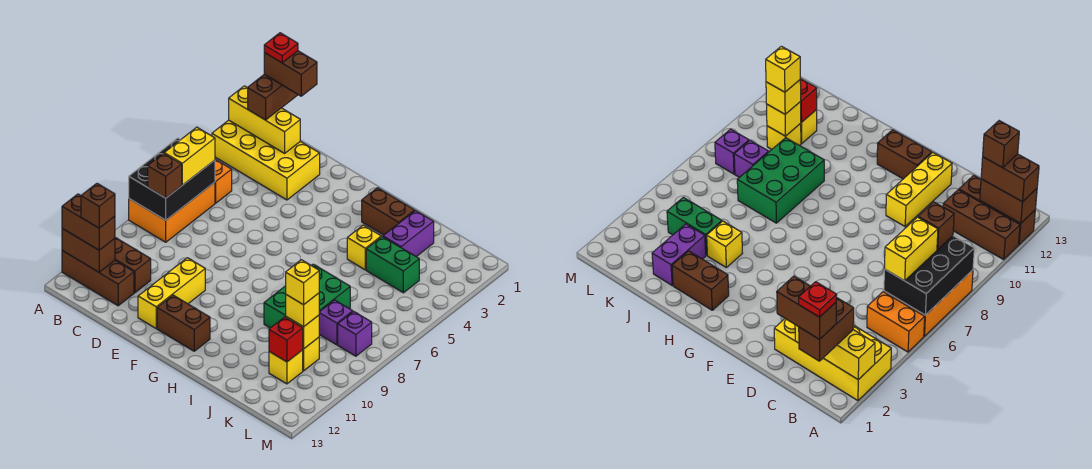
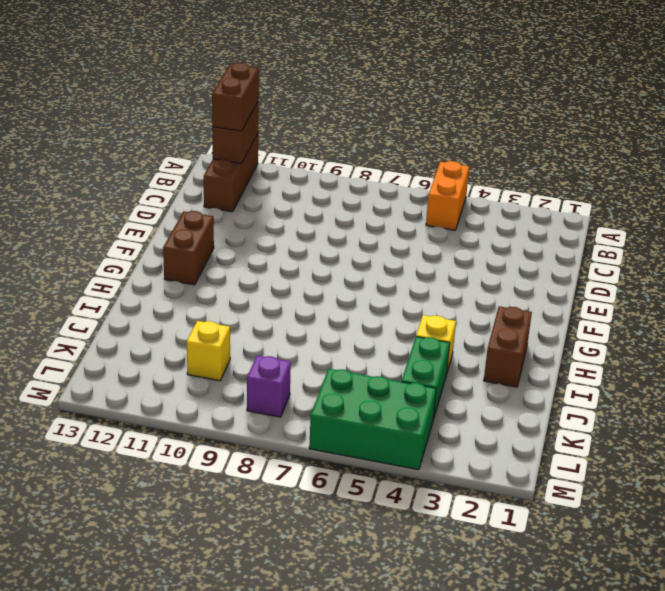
green 2x3 brick [309,369,436,470] -> green 2x3 brick moved to [264,264,350,328]
none -> yellow 2x4 brick [212,120,320,200]
none -> orange 2x3 brick [129,182,215,242]
none -> brown 1x3 brick [115,237,151,293]
none -> yellow 1x3 brick [138,258,205,328]

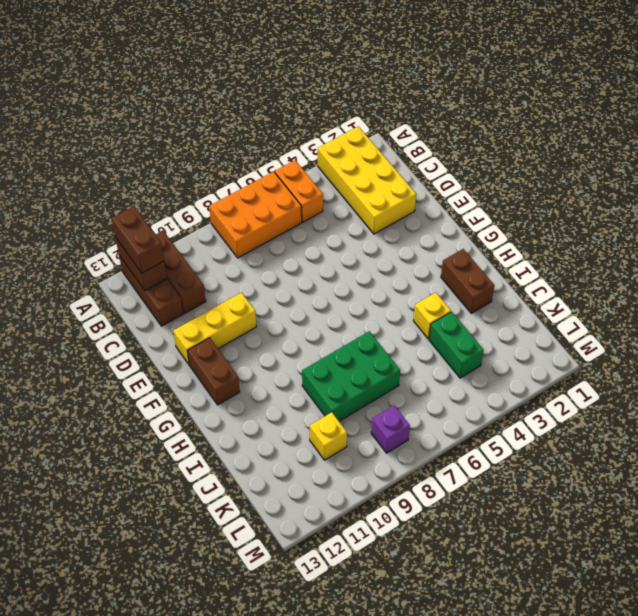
none -> purple 1x2 brick [383,211,434,257]
none -> purple 1x1 brick [319,300,353,345]
none -> yellow 1x1 brick [269,350,303,384]
none -> yellow 1x3 brick [229,86,300,153]

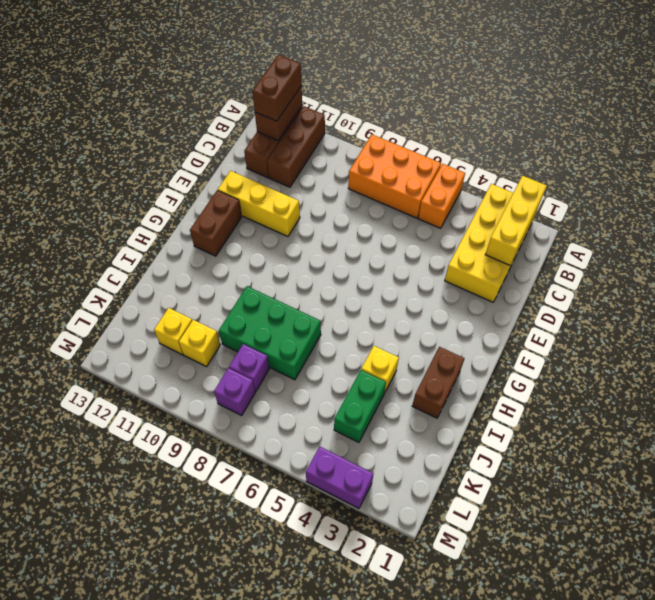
purple 1x2 brick [306,446,373,508] -> purple 1x2 brick moved to [383,211,434,257]
none -> black 2x3 brick [129,138,215,220]
none -> yellow 1x1 brick [286,315,319,349]
none -> red 1x1 brick [269,317,303,362]
none -> brown 1x2 brick [248,74,298,120]

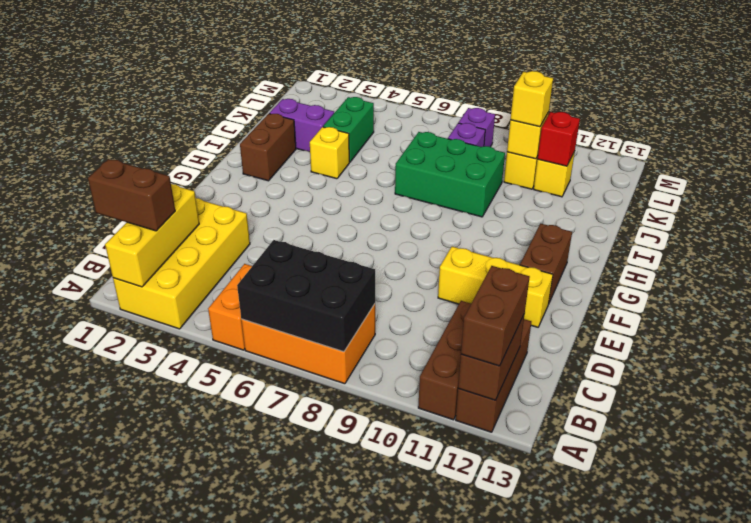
none -> yellow 1x2 brick [164,127,215,185]
none -> brown 1x1 brick [148,153,182,198]
none -> brown 1x2 brick [264,51,317,96]
none -> brown 1x1 brick [81,183,115,228]

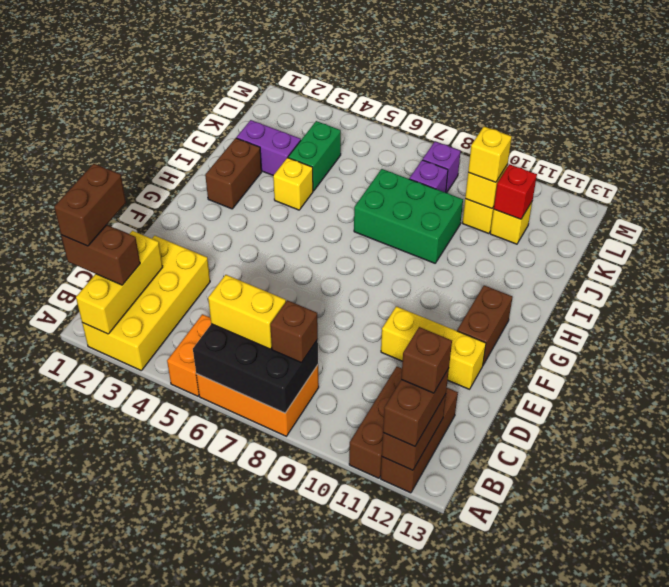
none -> yellow 1x1 brick [286,260,319,305]
none -> red 1x1 plate [264,33,298,63]

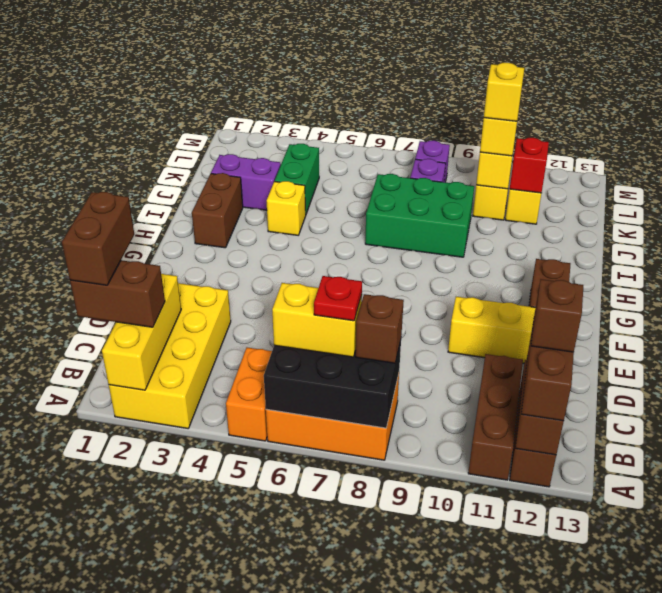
red 1x1 plate [314,276,362,321] -> red 1x1 plate moved to [264,33,298,63]

